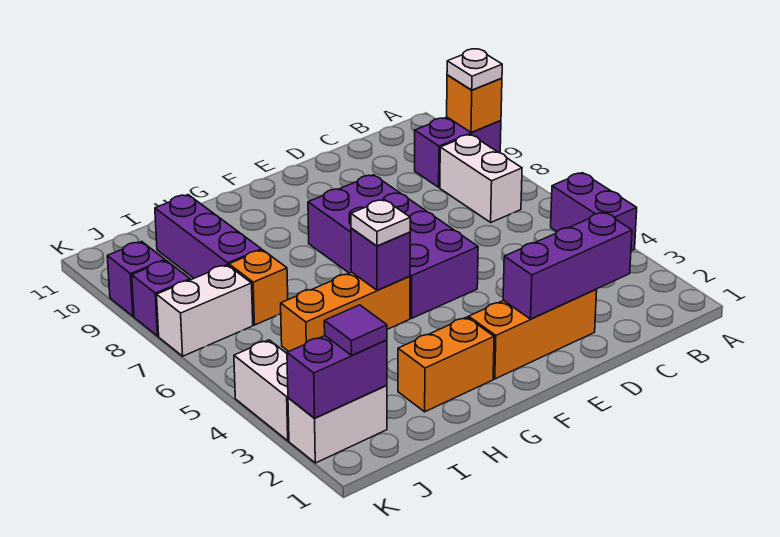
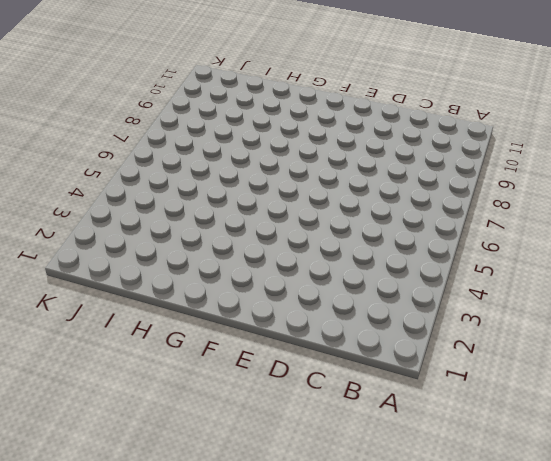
none -> purple 1x2 brick [551,173,637,251]
none -> purple 1x2 brick [415,117,501,187]
none -> white 1x2 brick [440,135,522,222]

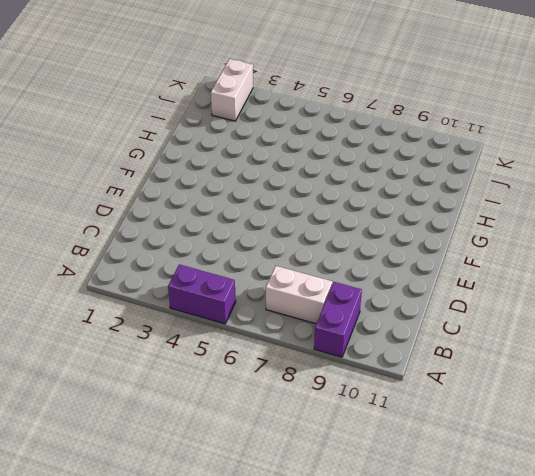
none -> orange 1x3 brick [469,289,597,379]
none -> purple 2x4 brick [308,175,478,318]
none -> orange 1x2 brick [398,317,494,412]

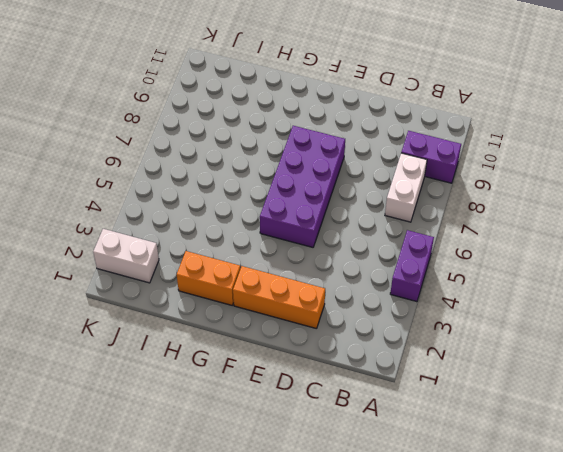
none -> orange 1x3 brick [281,272,410,352]
none -> orange 1x1 brick [229,250,288,325]
none -> purple 1x3 brick [155,195,261,278]

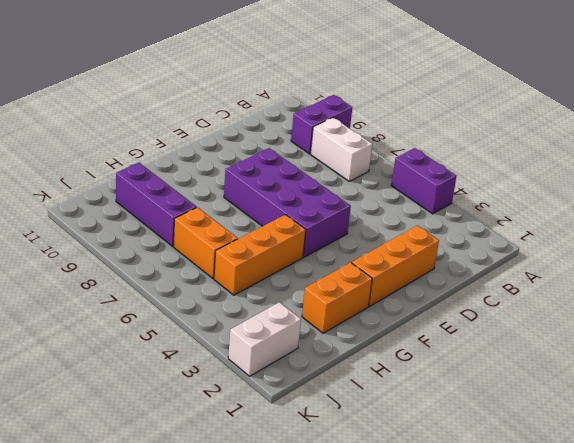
orange 1x2 brick [173,207,238,278] -> orange 1x1 brick [229,250,288,325]
none -> white 1x2 brick [157,265,253,356]
none -> white 1x2 brick [234,340,289,441]
none -> purple 1x1 brick [132,261,190,336]

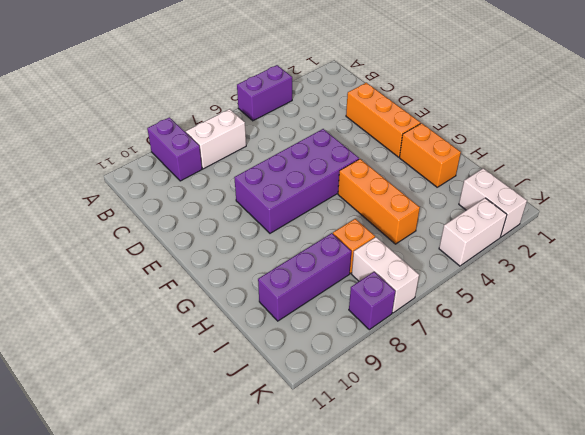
none -> purple 1x1 brick [107,242,165,316]
none -> orange 1x1 brick [447,75,502,132]
none -> purple 1x3 brick [503,212,632,319]

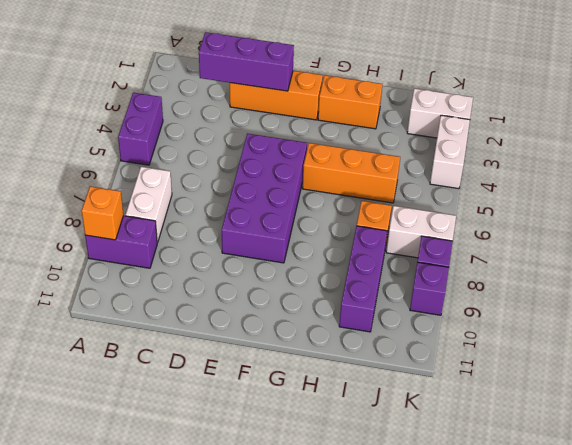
none -> purple 1x1 brick [351,228,410,290]
none -> purple 1x2 brick [287,336,387,418]
none -> white 1x1 plate [447,49,502,90]

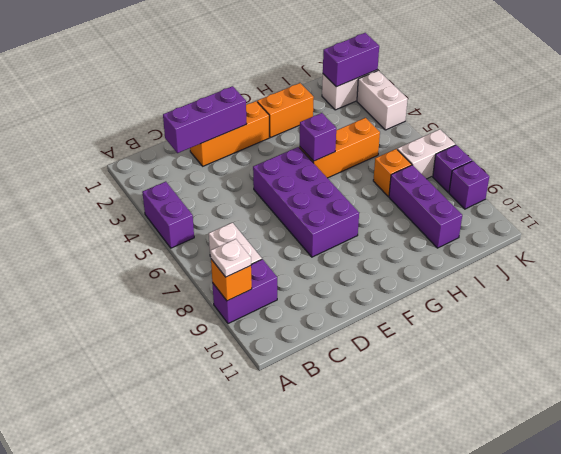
none -> white 1x1 plate [351,199,410,246]
none -> purple 1x1 tile [324,305,387,355]

